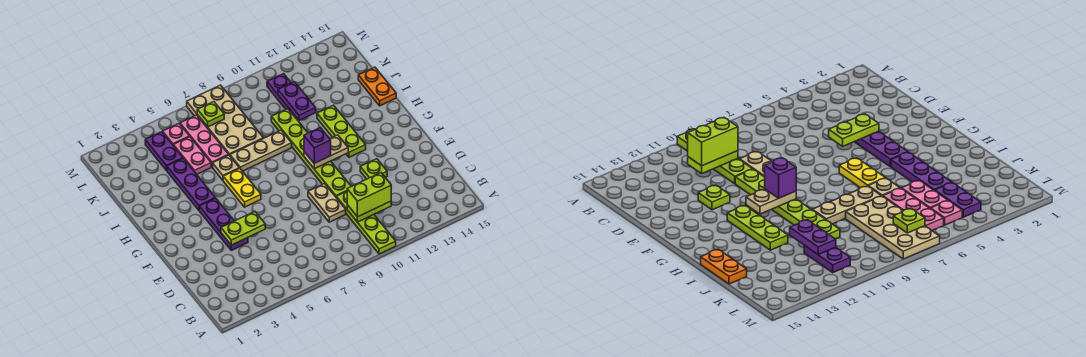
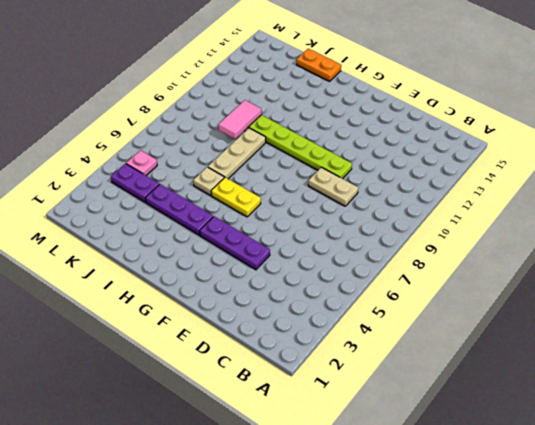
pink 1x2 tile [218,100,262,139] -> none
none -> lime 1x4 plate [336,192,396,254]
none -> lime 1x1 plate [360,159,387,179]
none -> lime 1x3 plate [317,105,366,157]

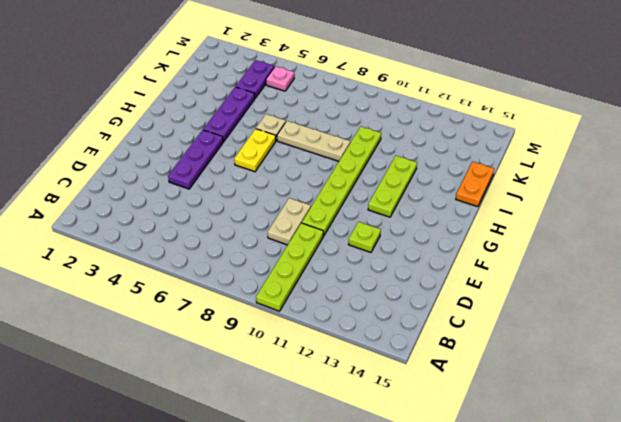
none -> pink 1x2 plate [173,137,211,174]
none -> pink 1x3 plate [180,115,228,167]
none -> tan 2x4 plate [187,85,263,155]

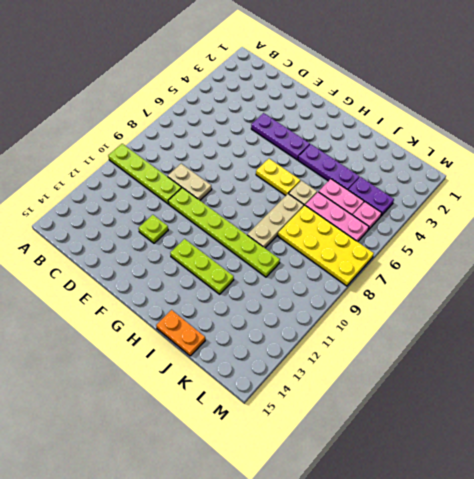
yellow 2x4 plate [278,205,374,286] -> tan 2x4 plate [187,85,263,155]
none -> purple 1x2 plate [267,74,291,111]
none -> lime 1x2 plate [347,201,391,222]
none -> lime 1x2 plate [221,212,265,245]

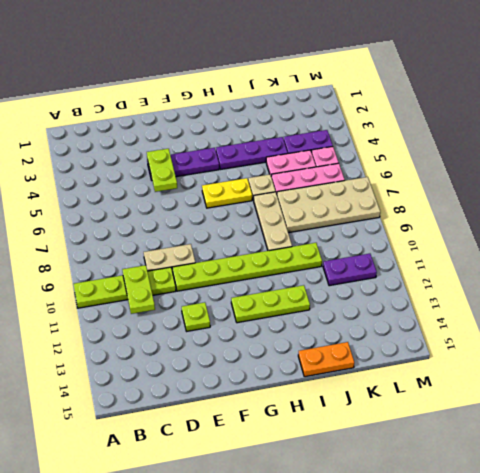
none -> tan 1x2 plate [304,135,348,169]
none -> purple 1x2 plate [278,82,316,120]
none -> lime 1x1 plate [197,102,224,127]

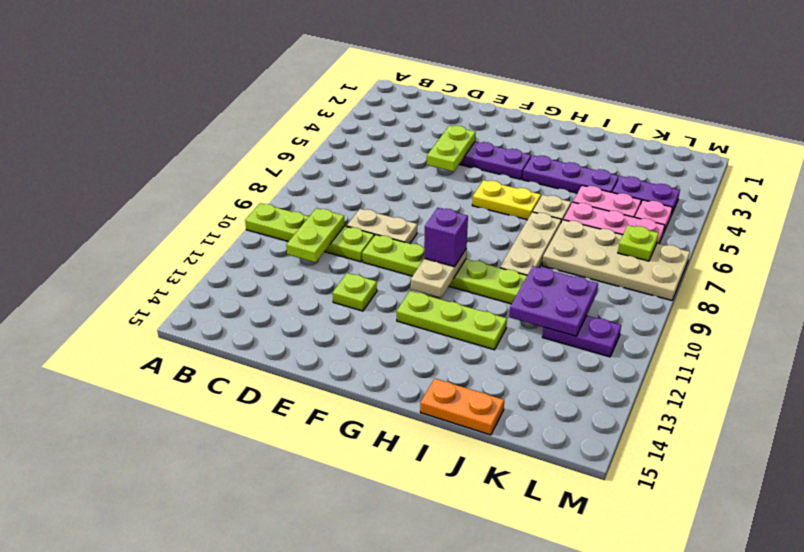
purple 2x2 plate [509,266,598,336] -> purple 1x2 plate [278,82,316,120]
none -> lime 1x2 brick [347,173,391,217]

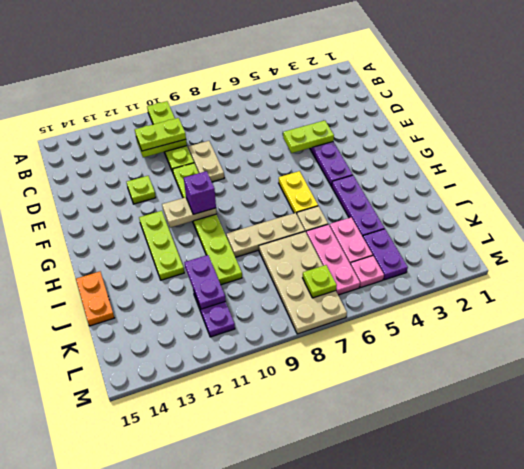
lime 1x2 plate [135,118,186,151] -> lime 1x2 brick [347,173,391,217]

